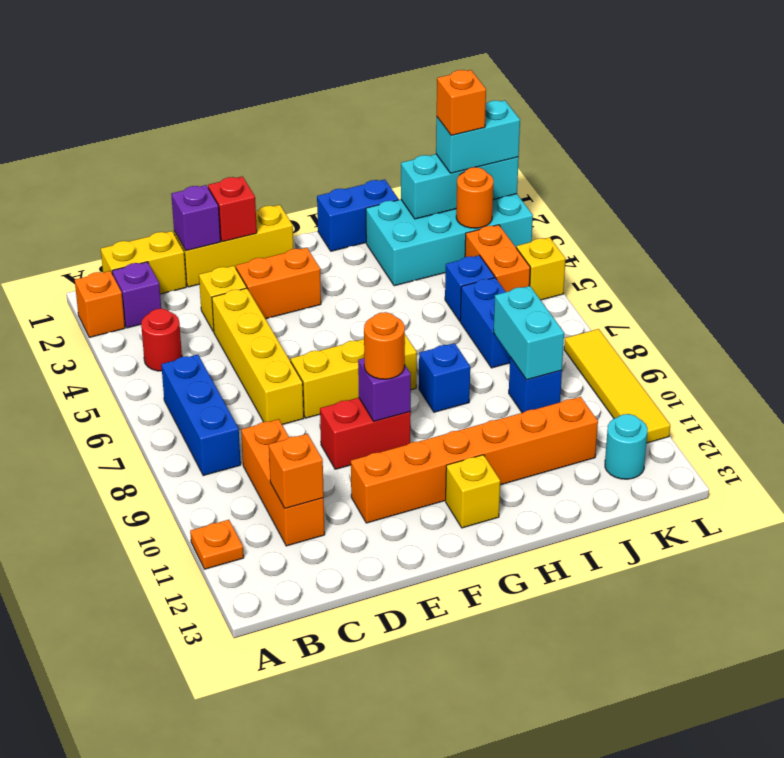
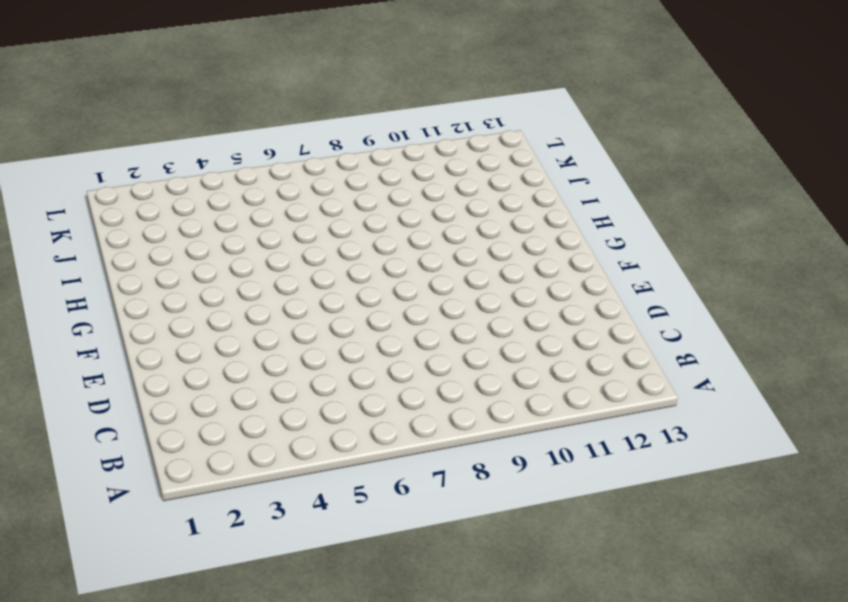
none -> orange 1x1 brick [75,271,125,337]
none -> orange 1x1 plate [190,520,244,569]
none -> yellow 1x2 brick [101,231,186,294]
none -> purple 1x1 brick [112,262,161,328]

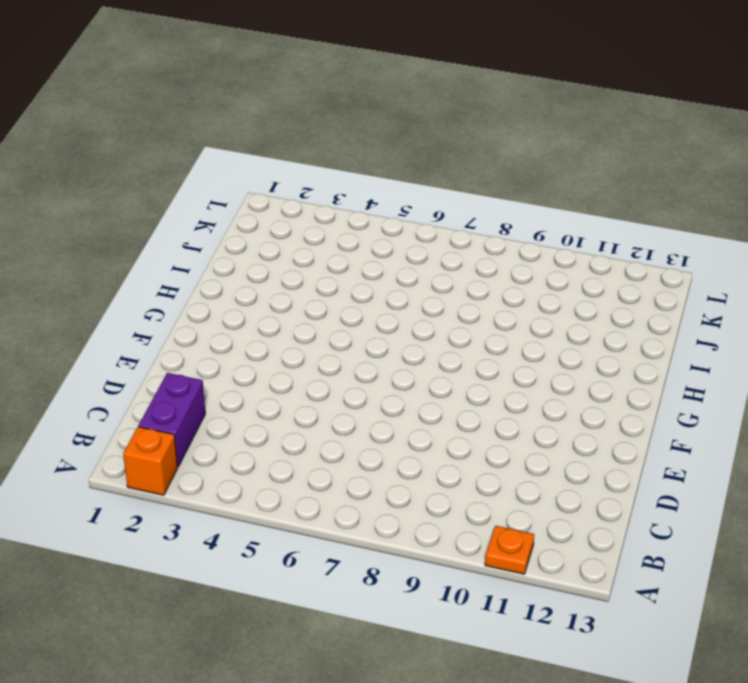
purple 1x2 brick [139,373,205,466] -> purple 1x1 brick [112,262,161,328]
none -> yellow 1x2 brick [101,231,186,294]
none -> red 1x1 round brick [141,309,182,371]
none -> blue 1x3 brick [161,355,241,476]
none -> orange 1x3 brick [241,419,325,546]

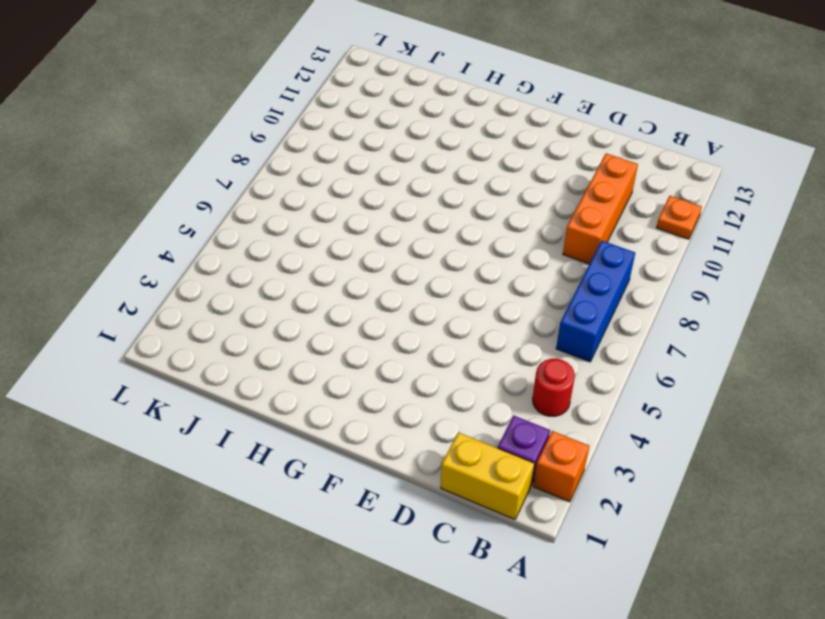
none -> yellow 1x3 brick [174,205,293,287]
none -> yellow 1x1 brick [199,266,247,332]
none -> yellow 1x4 brick [212,288,304,425]
none -> orange 1x2 brick [236,248,321,319]

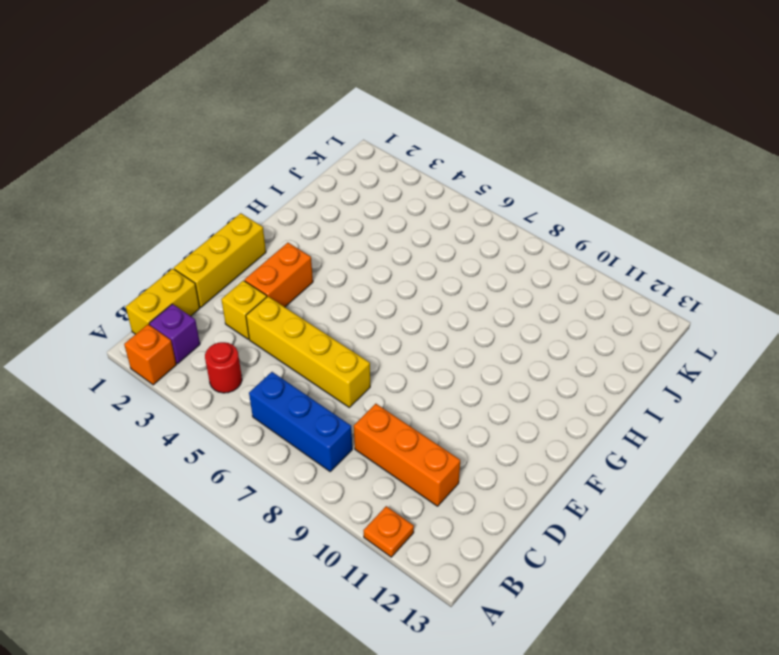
none -> yellow 1x3 brick [291,335,417,418]
none -> red 1x2 brick [320,398,411,469]
none -> orange 1x6 brick [351,397,598,523]
none -> yellow 1x1 brick [446,455,500,528]

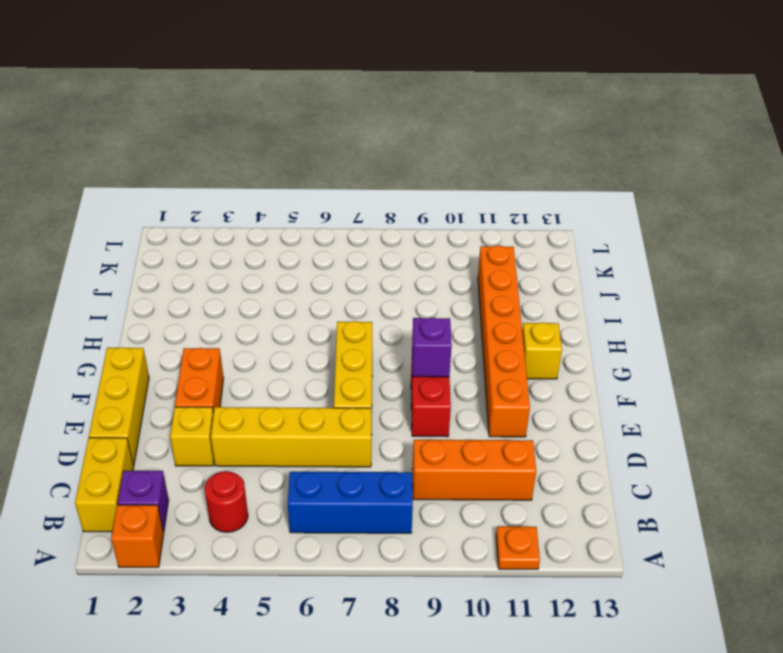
none -> blue 1x2 brick [317,179,399,251]
none -> blue 1x1 brick [419,343,470,412]
none -> cyan 2x4 brick [366,194,533,286]
none -> blue 1x1 brick [445,255,495,321]

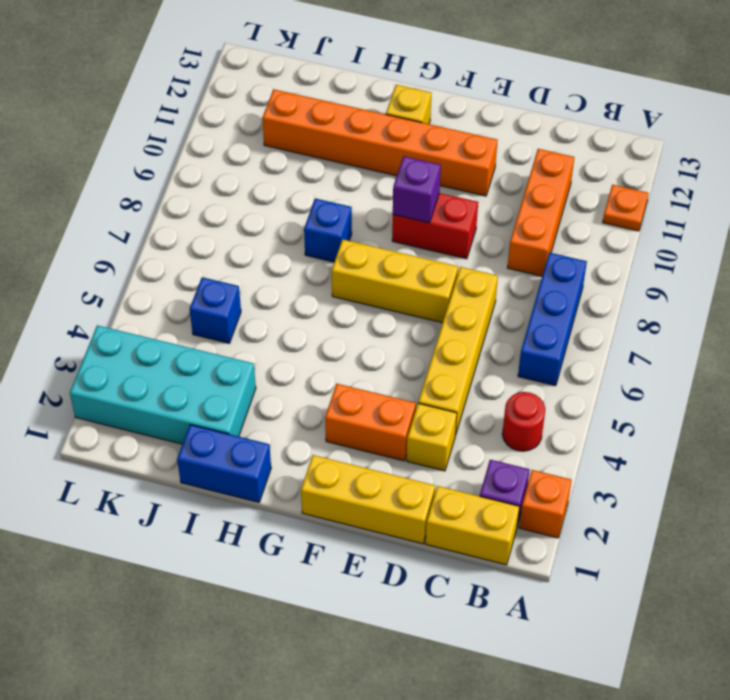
none -> blue 1x2 brick [460,278,510,368]
none -> blue 1x1 brick [509,357,562,413]
none -> orange 1x2 brick [465,225,530,292]
none -> cyan 1x1 round brick [605,414,648,479]

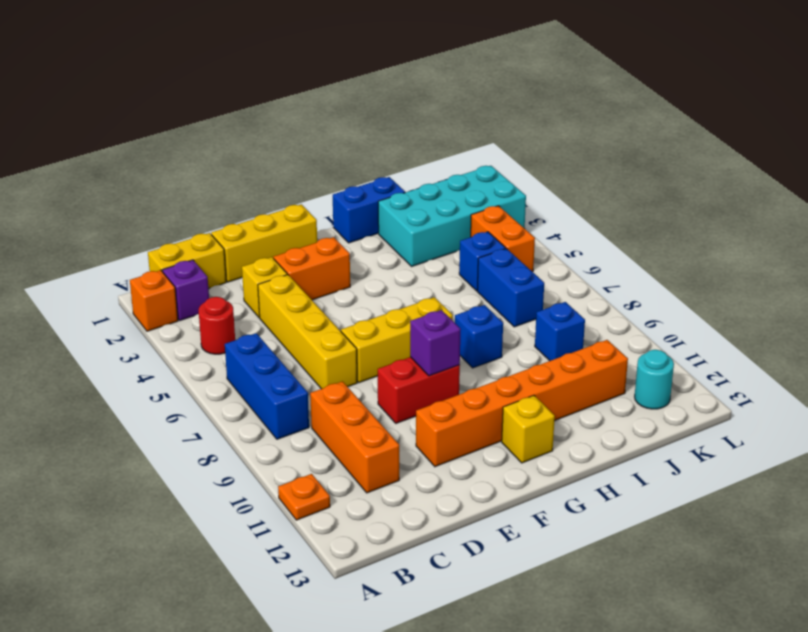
none -> yellow 1x1 brick [516,237,566,300]
none -> yellow 1x4 tile [564,329,670,443]
none -> orange 1x1 brick [269,434,324,508]
none -> purple 1x1 brick [171,185,220,251]

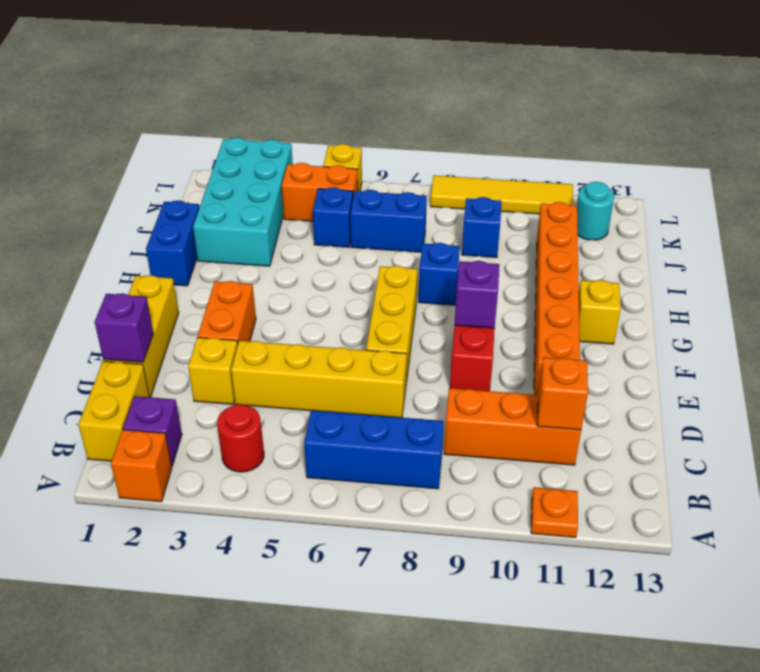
none -> red 1x1 brick [208,177,257,242]
none -> cyan 1x3 brick [401,154,519,219]
none -> cyan 1x2 brick [494,286,564,380]
none -> orange 1x1 round brick [456,167,493,228]

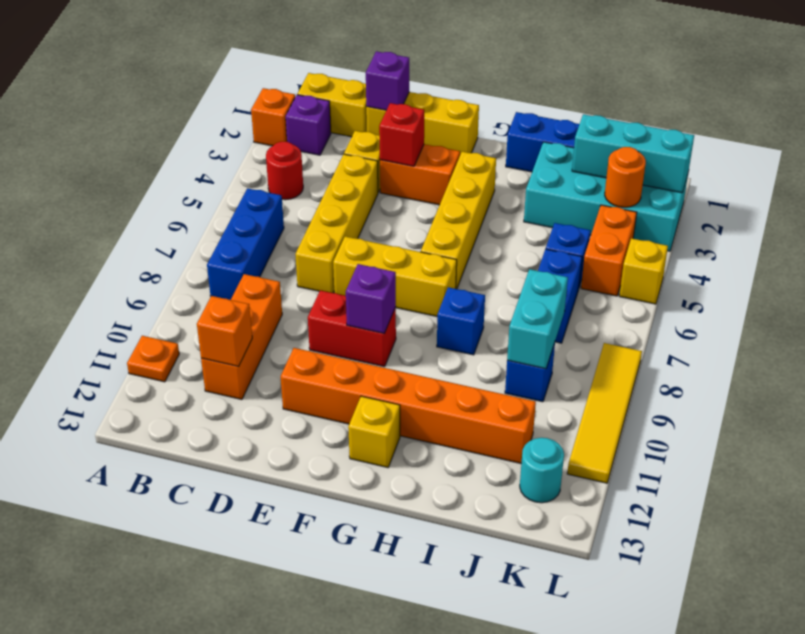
red 1x1 brick [379,103,424,166] -> red 1x1 brick moved to [208,177,257,242]
yellow 1x4 brick [421,152,496,289] -> none
none -> orange 1x1 round brick [364,312,405,379]
none -> cyan 1x2 brick [436,100,520,173]
none -> orange 1x1 brick [437,70,486,135]

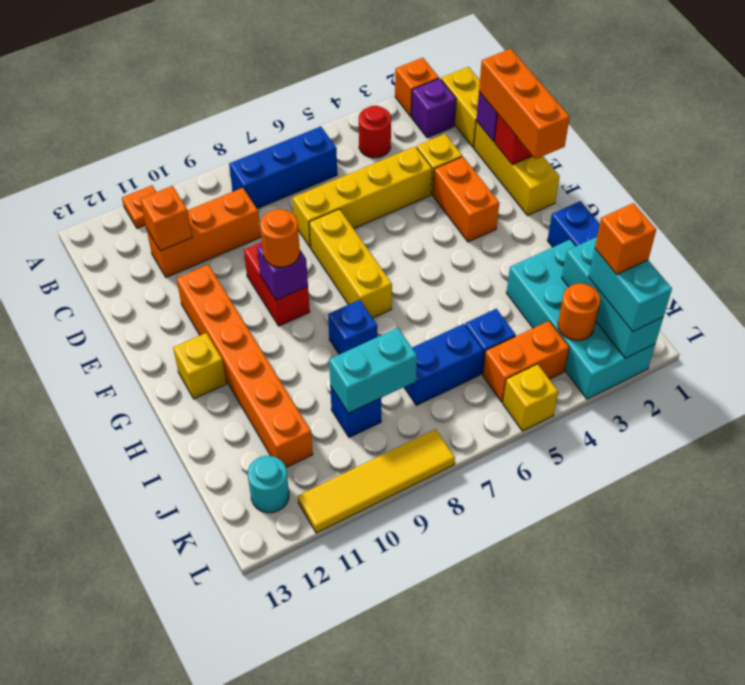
orange 1x3 brick [479,49,570,159] -> none

